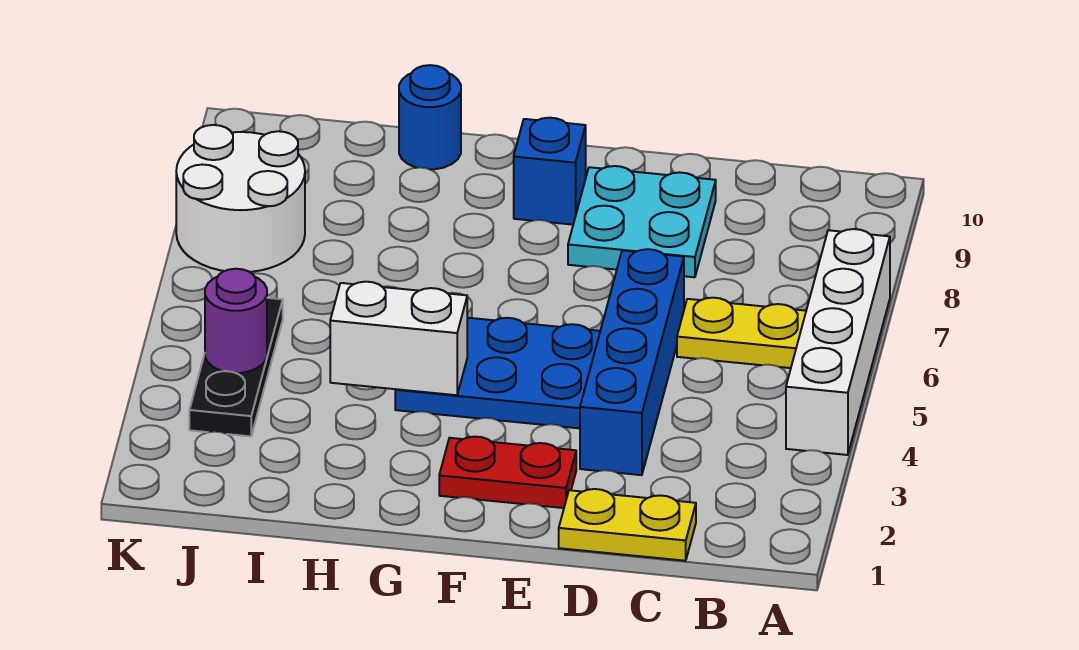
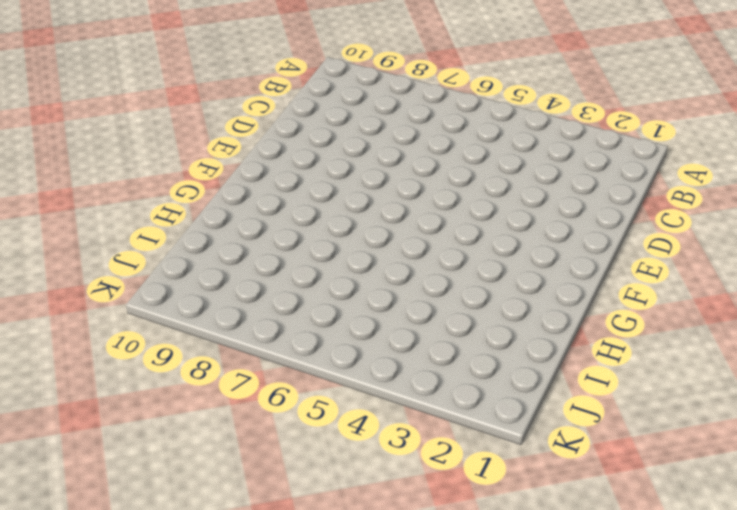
none -> white 1x4 brick [786,229,890,455]
none -> yellow 1x2 plate [677,298,806,368]
none -> yellow 1x2 plate [559,489,696,561]

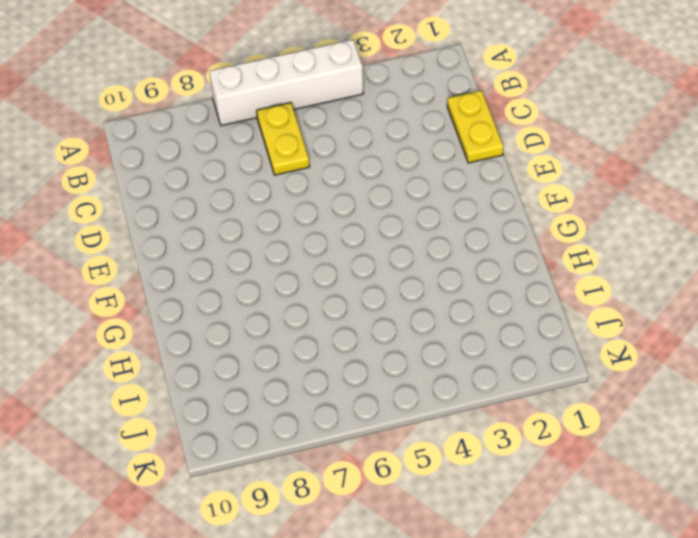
none -> blue 1x4 brick [580,249,684,475]
none -> cyan 2x2 plate [568,166,716,277]
none -> red 1x2 plate [439,437,576,508]

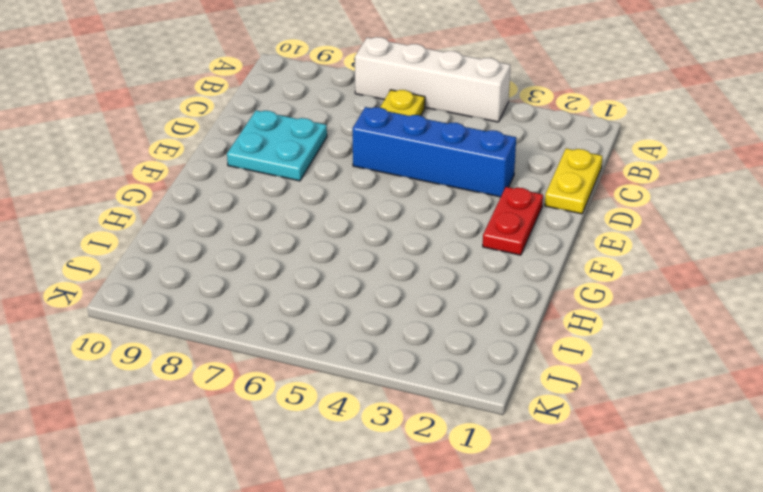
none -> blue 2x3 plate [395,318,600,428]
none -> blue 1x1 brick [514,118,586,225]
none -> blue 1x1 round brick [399,65,461,169]

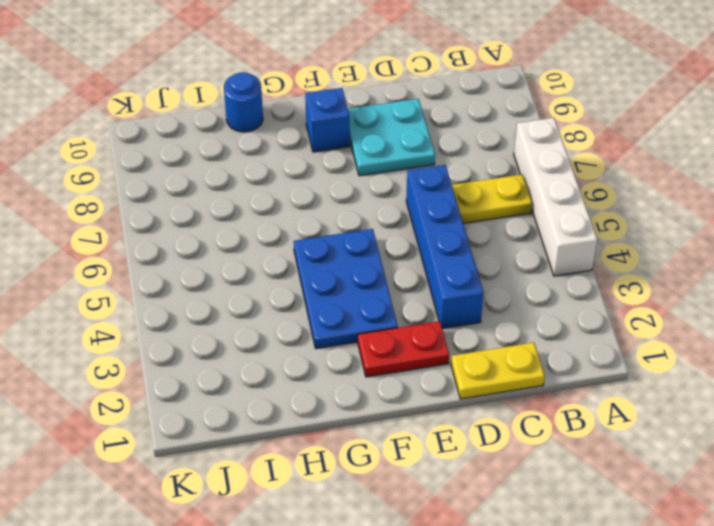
blue 2x3 plate [294,229,398,349] -> blue 2x3 plate turned to [395,318,600,428]
none -> black 1x3 plate [189,298,283,436]
none -> white 2x2 round brick [176,125,305,272]
none -> white 1x2 brick [330,282,467,395]

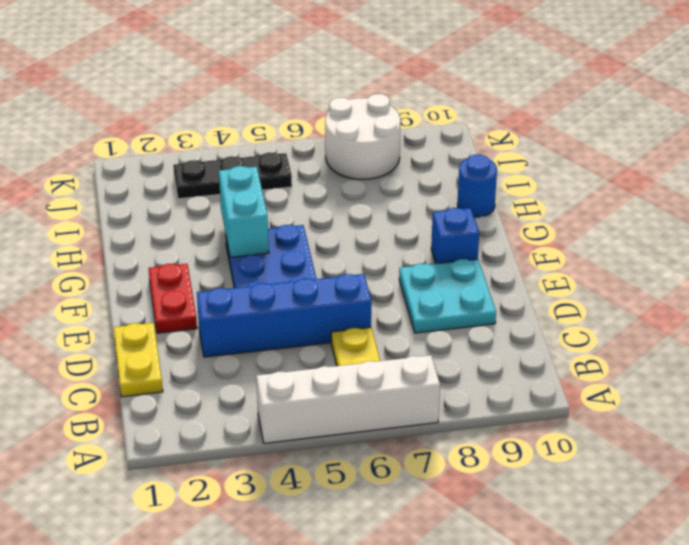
cyan 1x2 brick [219,166,269,257] -> white 1x2 brick [330,282,467,395]
none -> purple 1x1 round brick [205,269,267,373]

